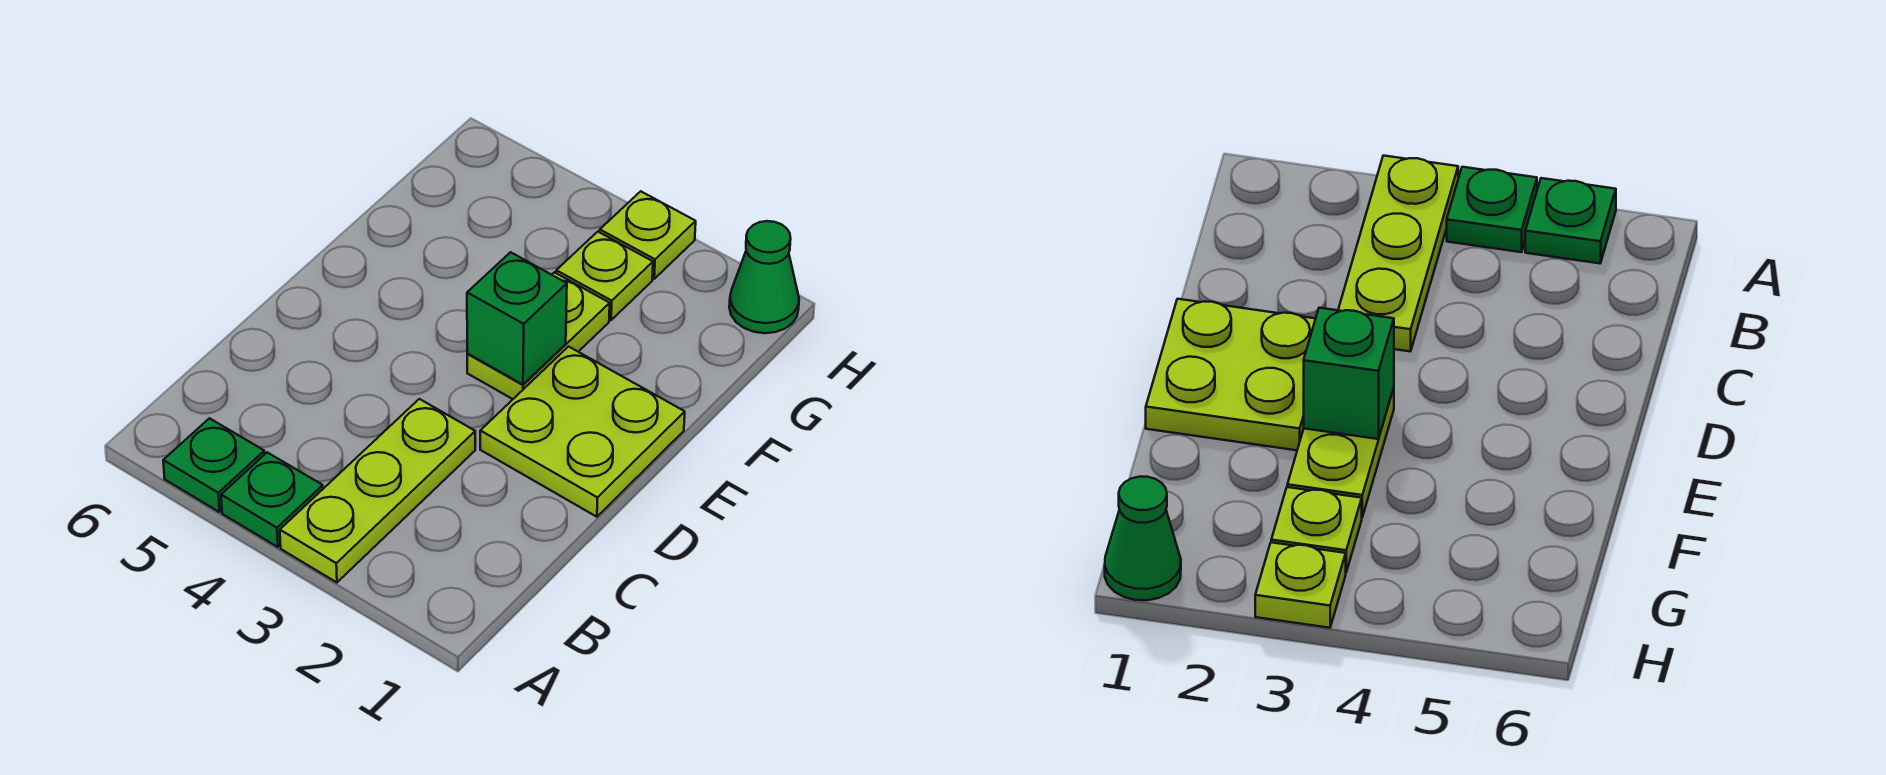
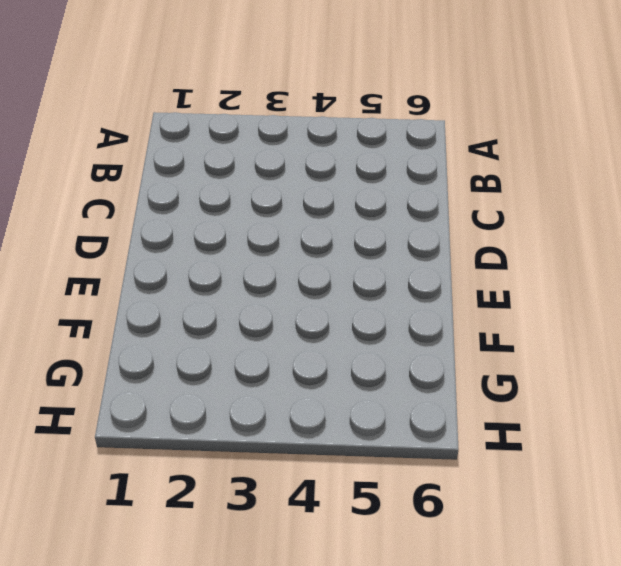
none -> lime 1x3 plate [280,399,475,582]
none -> green 1x1 plate [221,452,323,547]

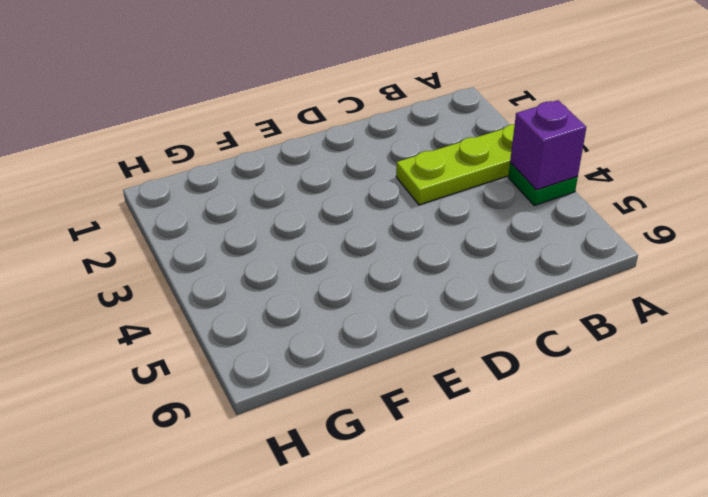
purple 1x1 brick [510,100,586,190] -> none
none -> green 1x1 plate [163,418,264,512]
none -> lime 2x2 plate [480,347,685,517]

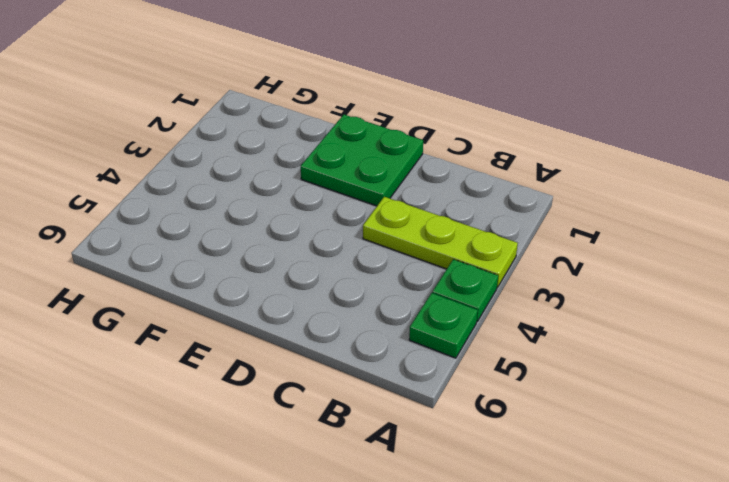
green 2x2 plate [301,115,423,206] -> lime 2x2 plate [480,347,685,517]
none -> lime 1x2 plate [467,272,610,399]
none -> lime 1x1 plate [556,232,653,320]

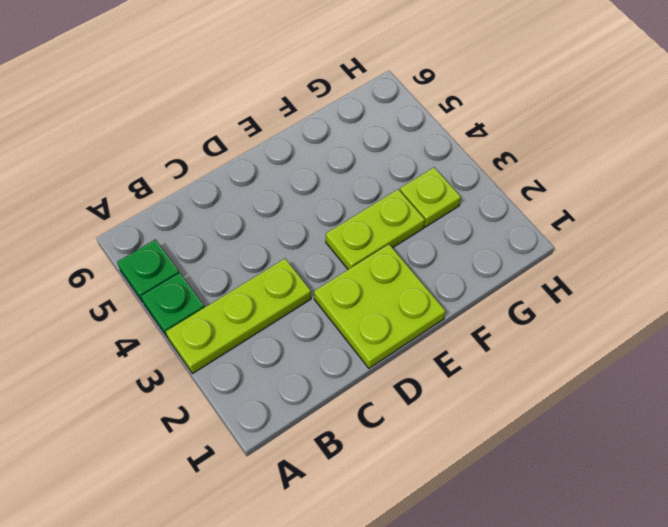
none -> green 1x1 cone [729,221,799,333]
none -> lime 1x1 plate [600,191,696,279]

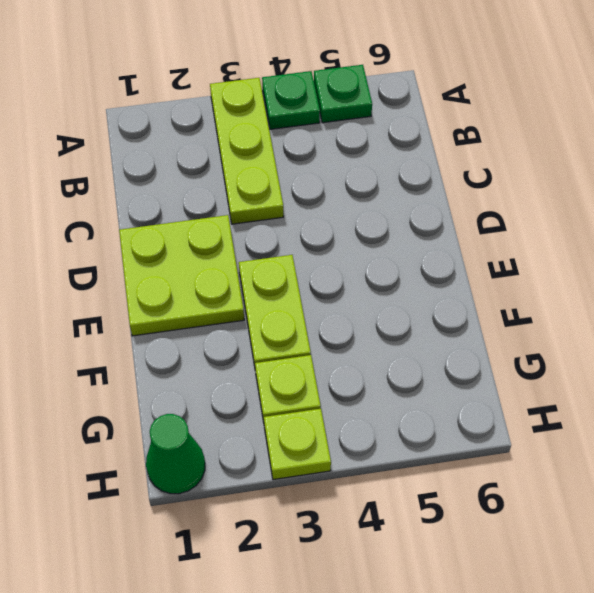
none -> green 1x1 brick [467,252,567,385]

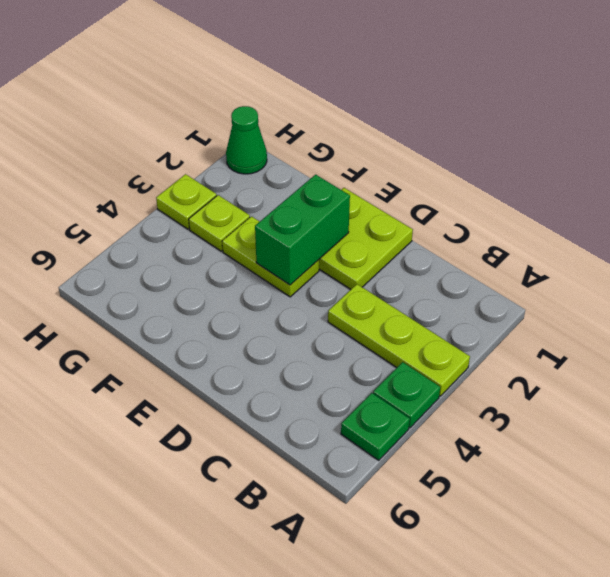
green 1x2 brick [255,175,350,285] -> green 1x1 brick [467,252,567,385]

